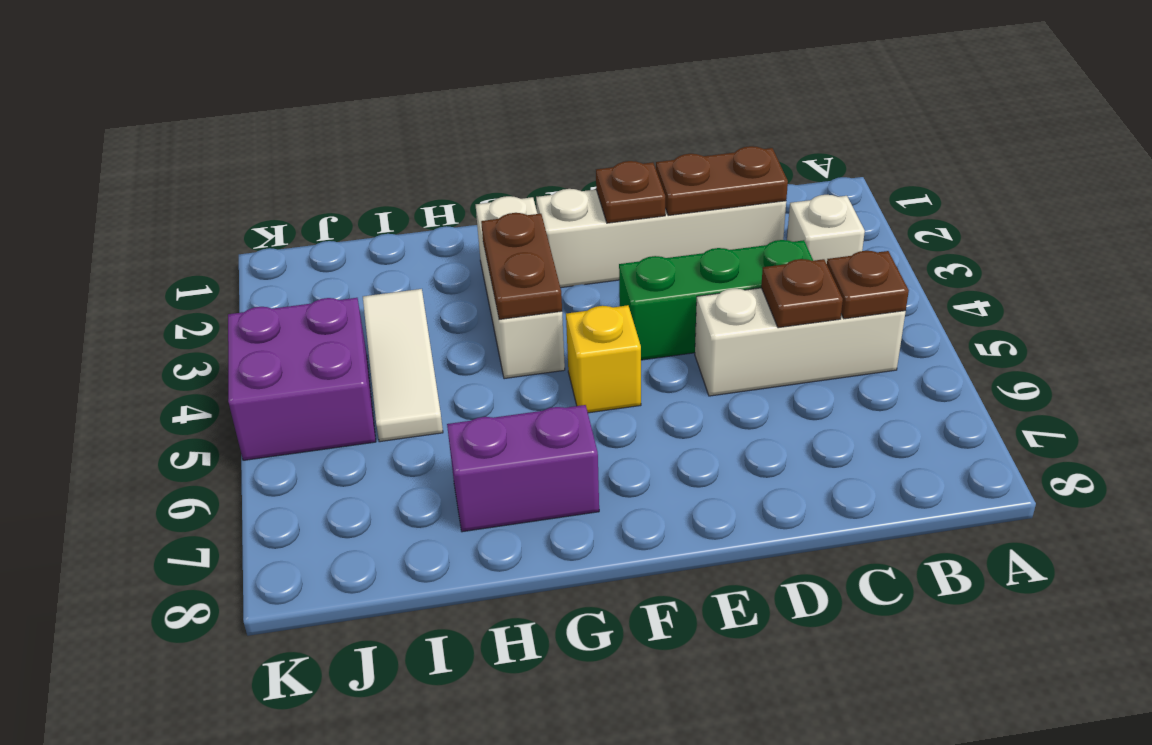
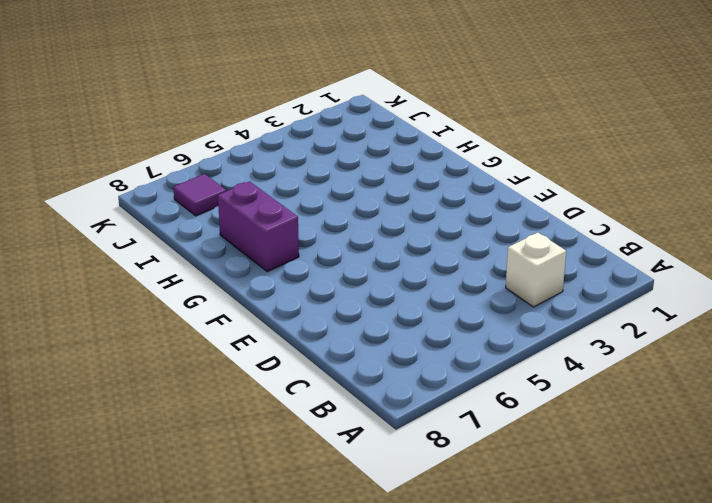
purple 1x1 tile [173,174,226,216] -> none
none -> white 1x3 brick [695,288,906,396]
none -> white 1x4 brick [536,189,786,288]
none -> green 1x3 brick [619,240,813,360]

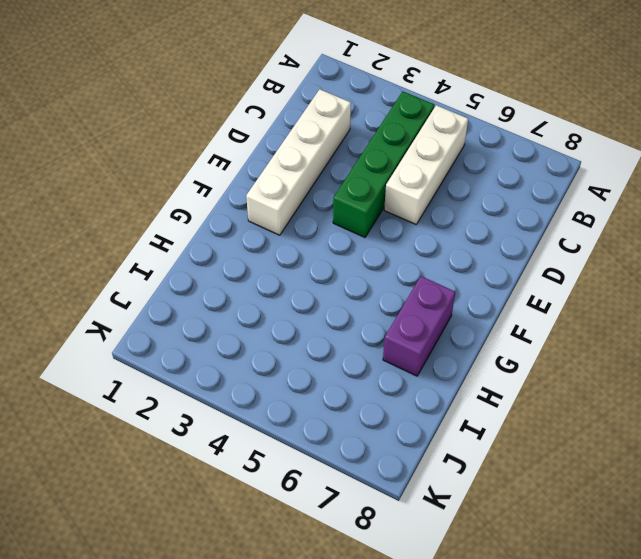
green 1x4 brick [333,91,434,237] -> green 1x3 brick [619,240,813,360]
none -> white 1x1 brick [787,195,865,264]
none -> yellow 1x1 brick [566,305,641,413]
none -> white 1x3 brick [476,196,565,379]

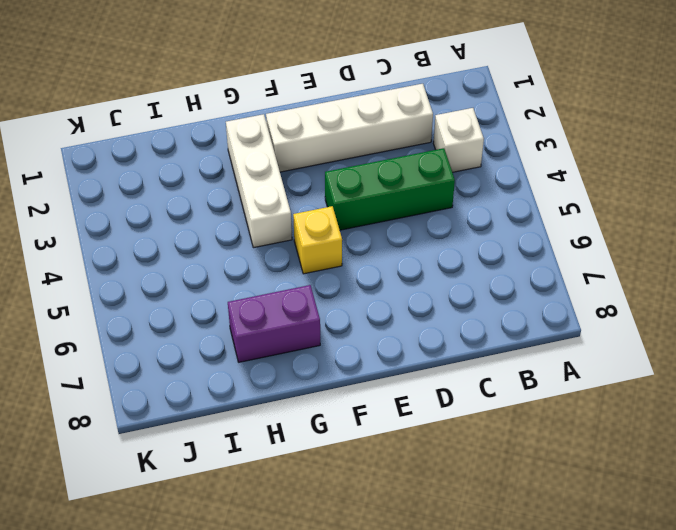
none -> white 1x3 brick [695,288,906,396]
none -> white 1x3 tile [363,289,443,442]
none -> purple 2x2 brick [228,298,376,460]

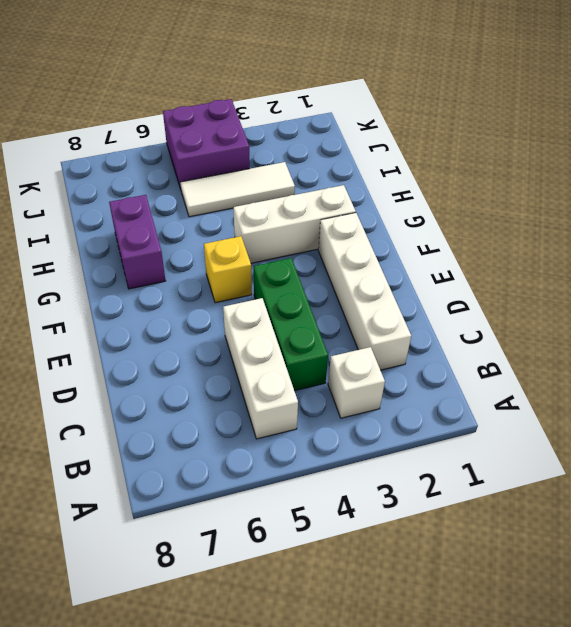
none -> brown 1x1 plate [827,251,909,319]
none -> brown 1x2 plate [656,146,788,216]
none -> brown 1x1 plate [761,259,843,328]

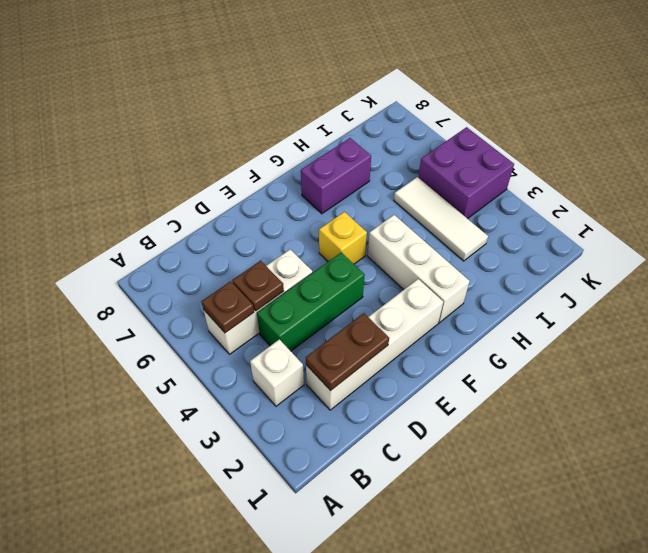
none -> brown 1x1 plate [596,161,665,223]
none -> brown 1x2 plate [481,213,562,319]

